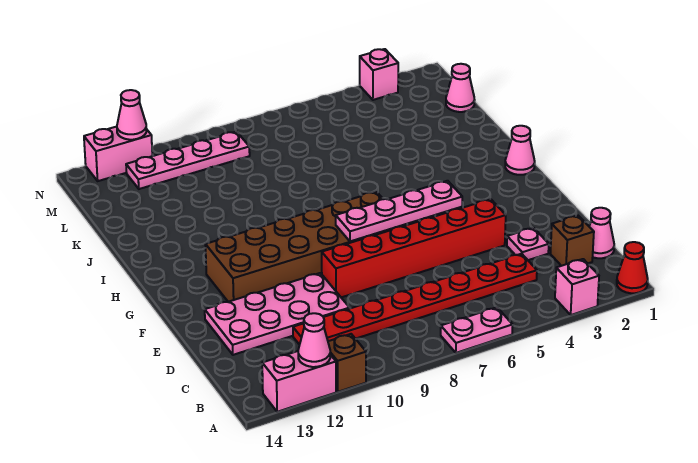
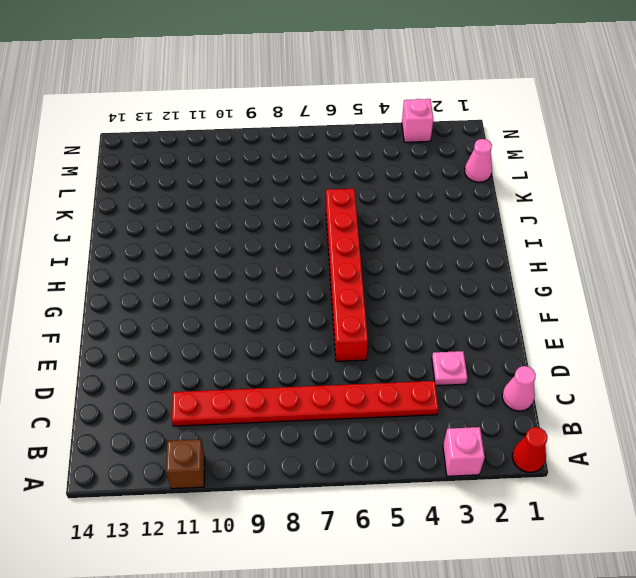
red 1x6 brick [326,189,368,361] -> red 1x6 brick turned to [322,199,506,297]
none -> pink 1x2 plate [441,307,513,353]
none -> pink 1x2 brick [262,351,336,412]
none -> brown 1x1 brick [550,216,594,266]

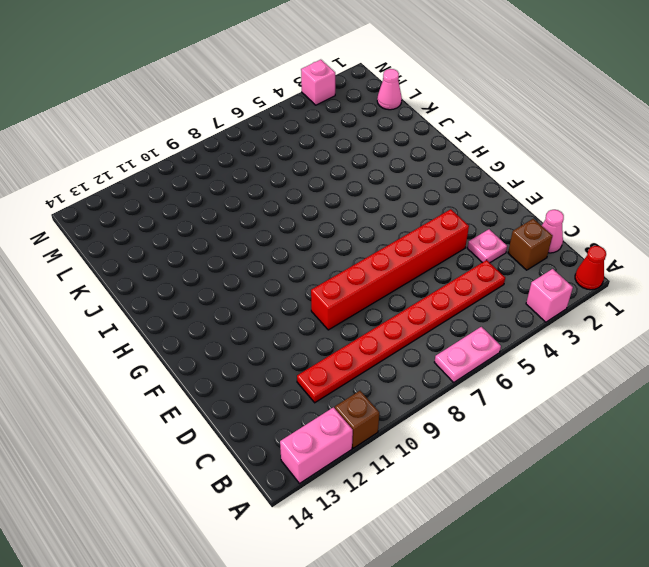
none -> pink 2x4 plate [205,273,350,355]
none -> brown 2x6 brick [205,192,406,302]
none -> pink 1x1 cone [505,126,535,175]

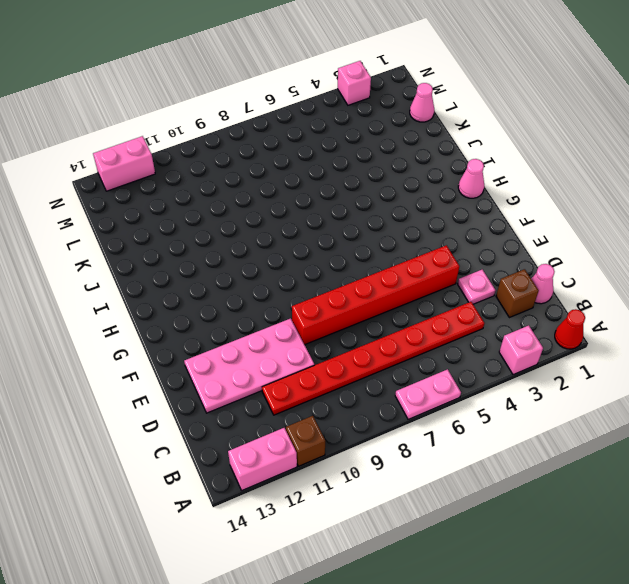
none -> brown 2x6 brick [205,192,406,302]
none -> pink 1x4 plate [126,131,250,189]
none -> pink 1x1 cone [298,313,330,367]

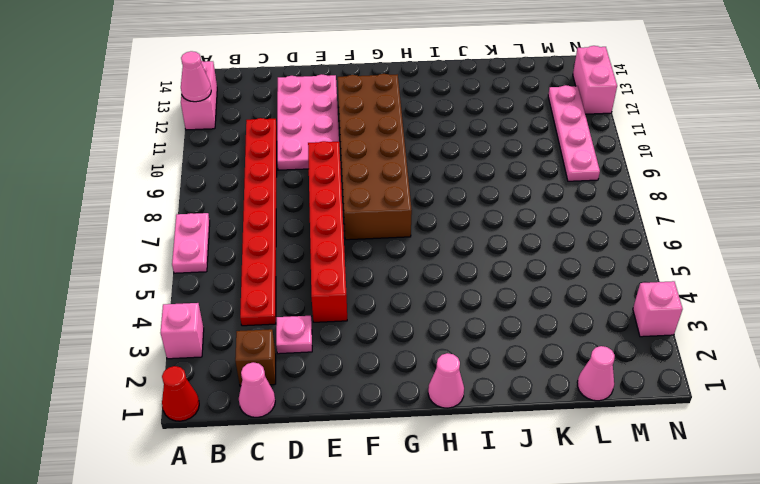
none -> brown 1x1 brick [328,334,366,392]
none -> pink 1x4 plate [336,181,462,242]
none -> pink 1x1 cone [117,90,147,140]

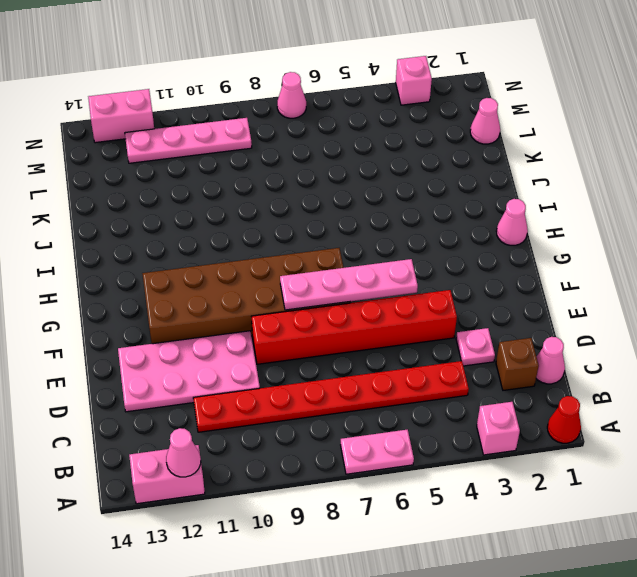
pink 1x1 cone [277,72,306,118] -> pink 1x1 cone moved to [117,90,147,140]
none -> brown 1x1 brick [328,334,366,392]

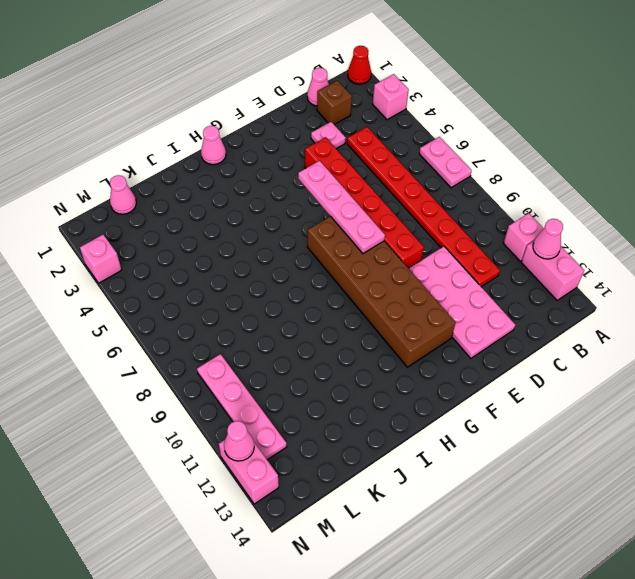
pink 1x1 brick [503,213,544,261] -> brown 1x1 brick [328,334,366,392]

